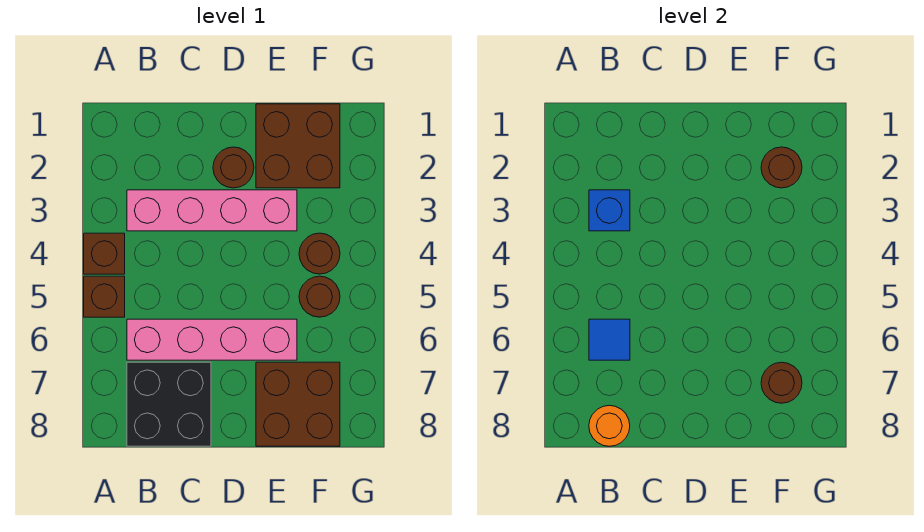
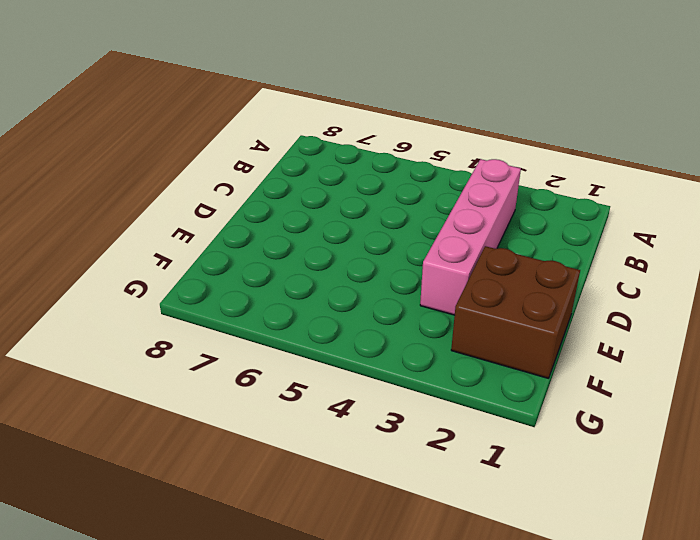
none -> brown 1x1 brick [84,233,125,274]
none -> brown 1x1 brick [84,276,125,317]
none -> pink 1x4 brick [127,319,297,360]

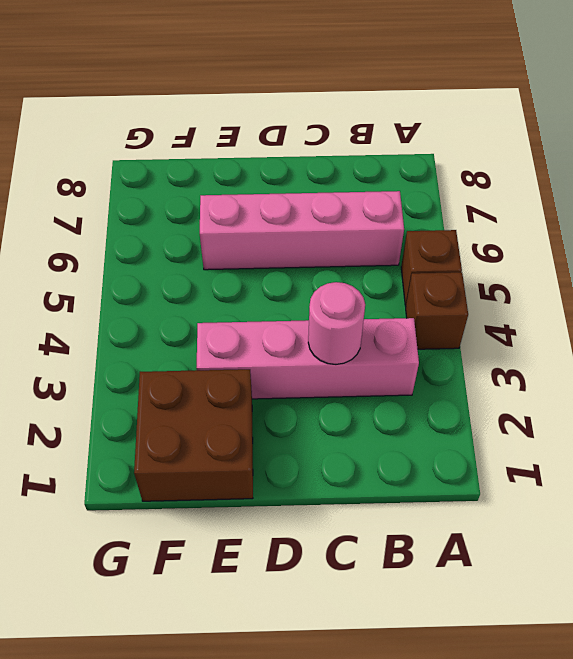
pink 1x1 round brick [308,282,365,364] -> none
none -> black 2x2 brick [127,362,211,446]
none -> brown 1x1 round brick [213,147,254,188]
none -> brown 2x2 brick [256,362,340,446]

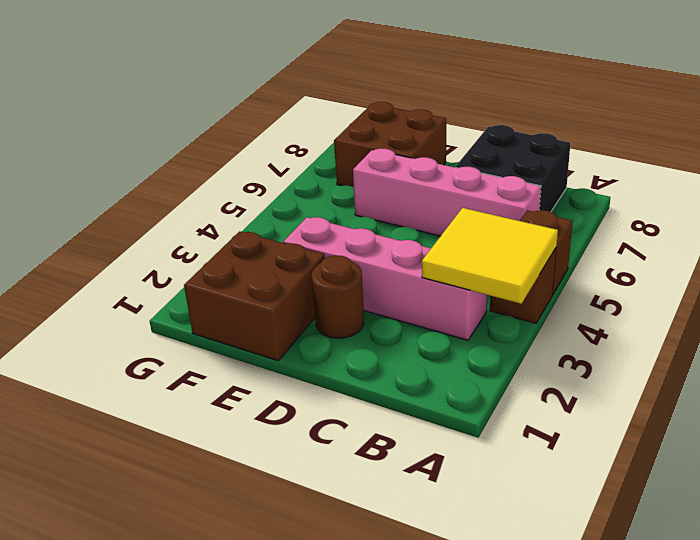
yellow 2x2 tile [422,208,558,304] -> blue 1x1 brick [589,190,630,231]
none -> brown 1x1 round brick [299,233,340,274]
none -> brown 1x1 round brick [299,276,340,317]
none -> blue 1x1 tile [589,319,630,360]

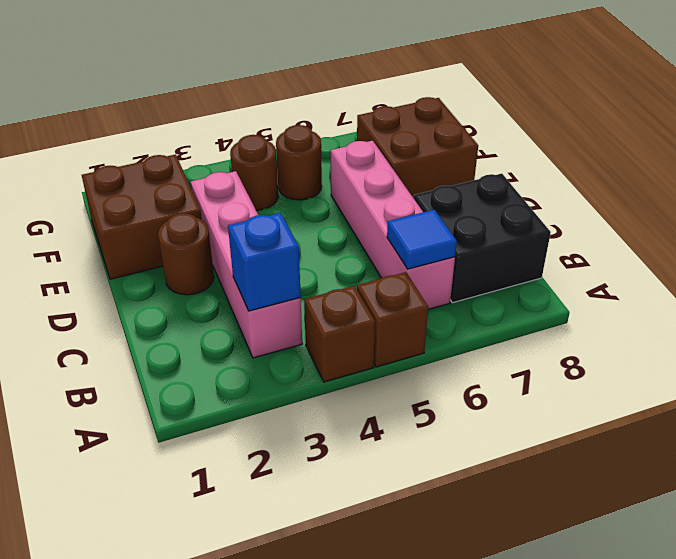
none -> orange 1x1 round brick [589,405,630,446]
none -> brown 1x1 round brick [761,147,802,188]
none -> brown 1x1 round brick [761,362,802,403]

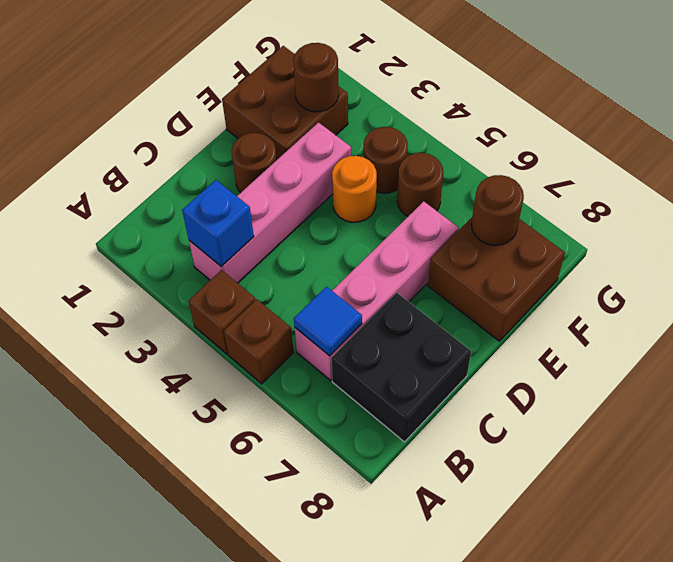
orange 1x1 round brick [332,156,377,222] -> orange 1x1 round brick moved to [589,405,630,446]

